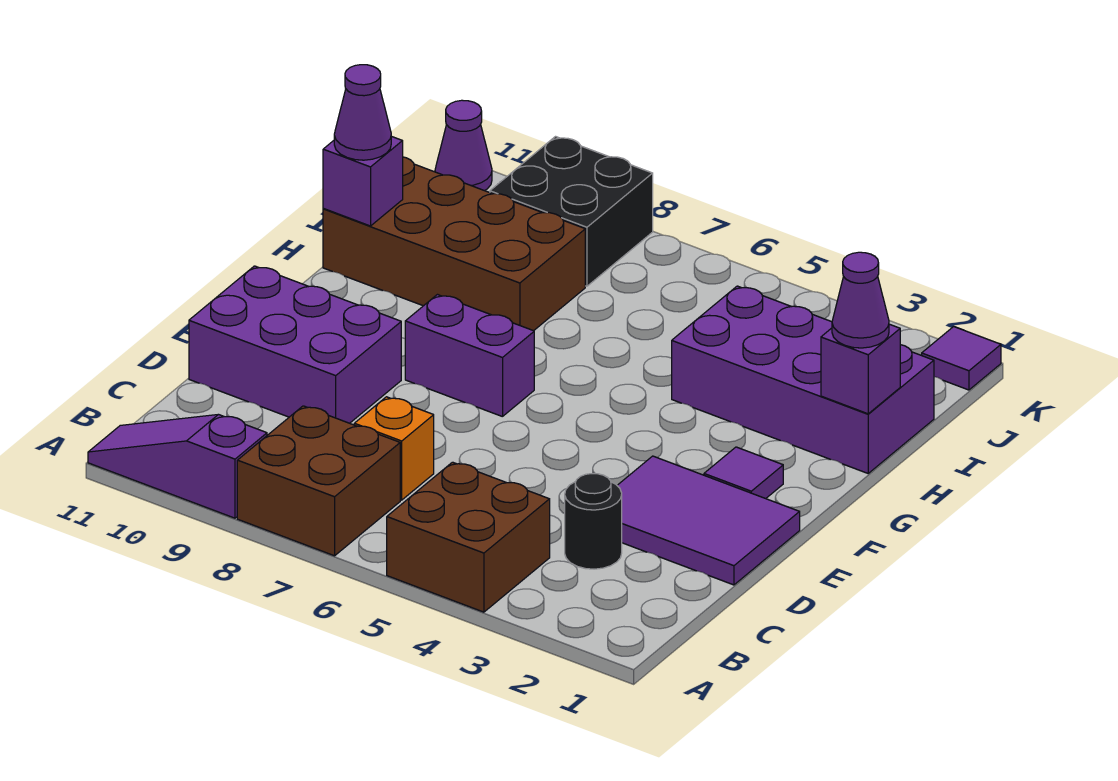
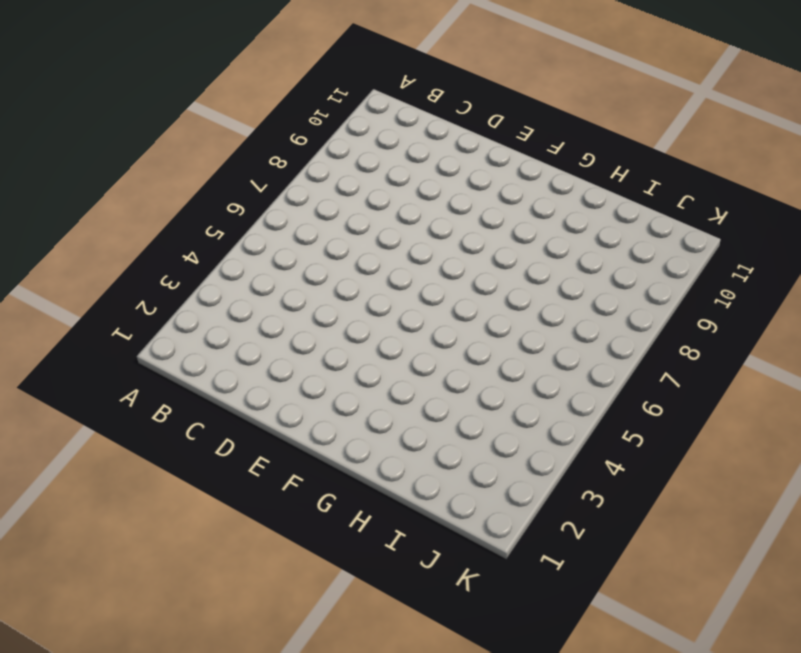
none -> brown 2x2 brick [387,462,550,612]
none -> brown 2x2 brick [237,406,400,556]
none -> purple 1x3 slope [88,414,267,518]

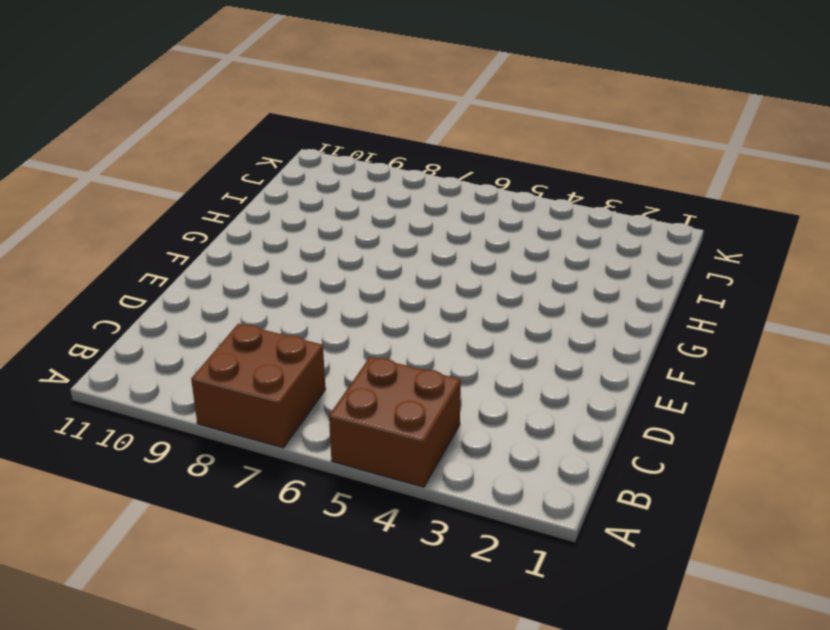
none -> purple 1x3 slope [88,414,267,518]
none -> black 1x1 round brick [565,474,622,569]
none -> orange 1x1 brick [354,397,434,500]

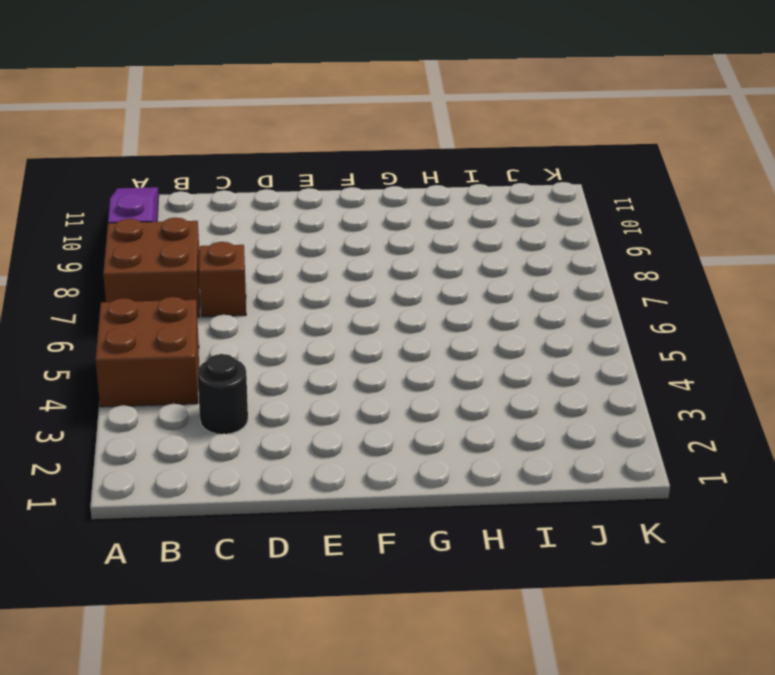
brown 1x1 brick [199,242,246,317] -> orange 1x1 brick [354,397,434,500]
none -> purple 2x3 tile [617,456,800,585]
none -> purple 2x3 brick [189,266,401,423]
none -> purple 1x1 tile [704,447,783,499]

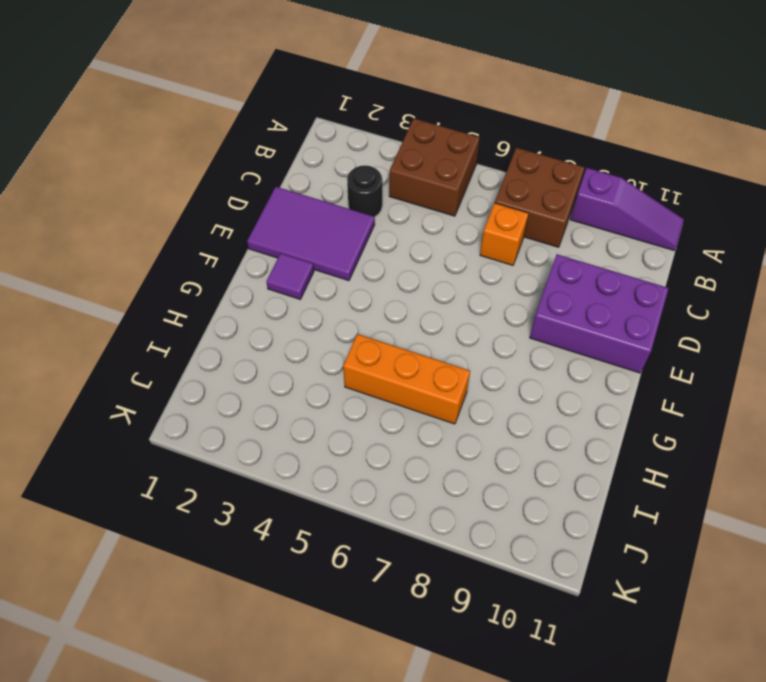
orange 1x3 brick [343,334,470,424] -> none
none -> purple 1x2 brick [405,295,534,417]
none -> purple 2x4 brick [672,286,934,473]
none -> brown 2x4 brick [323,157,585,331]

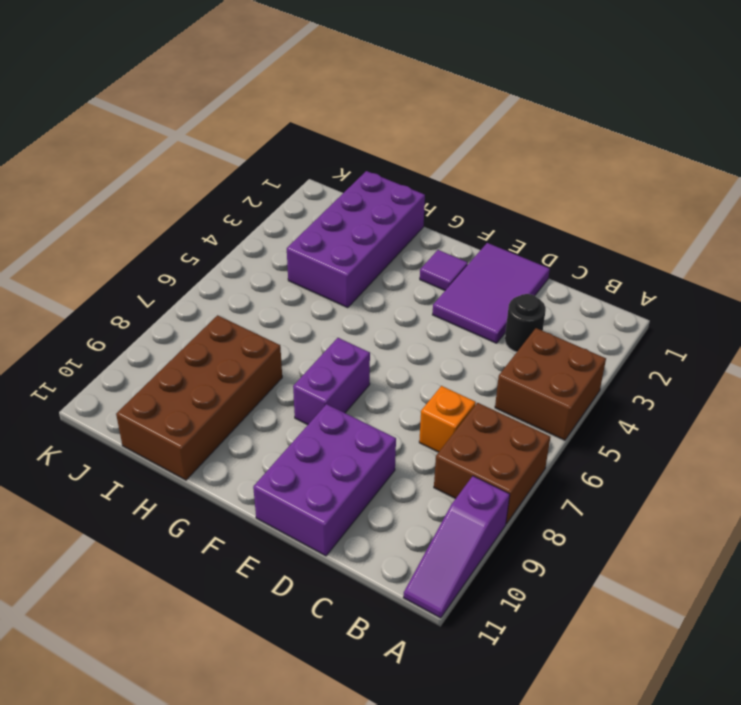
none -> black 2x2 brick [490,137,653,286]
none -> purple 1x1 tile [922,327,1001,390]
none -> purple 1x1 cone [435,100,492,191]

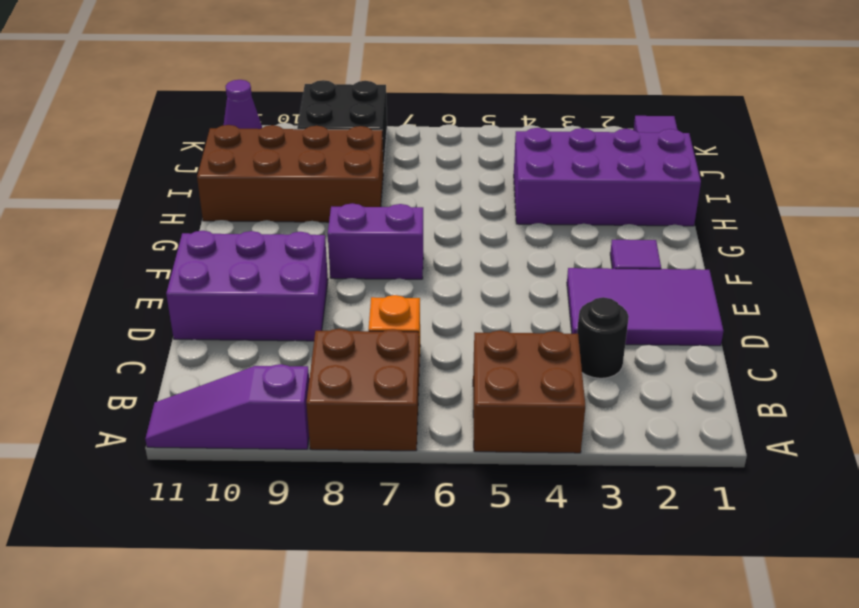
none -> purple 1x1 brick [821,324,900,414]
none -> purple 1x1 brick [323,136,403,226]
none -> purple 1x1 cone [832,252,889,348]

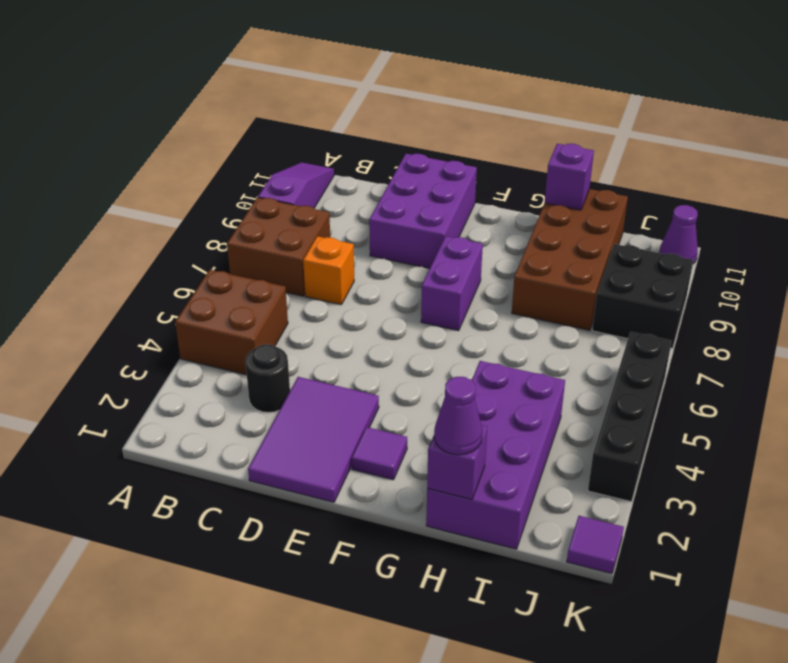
black 1x4 brick [588,332,672,502] -> none
none -> purple 1x1 cone [334,65,391,160]

